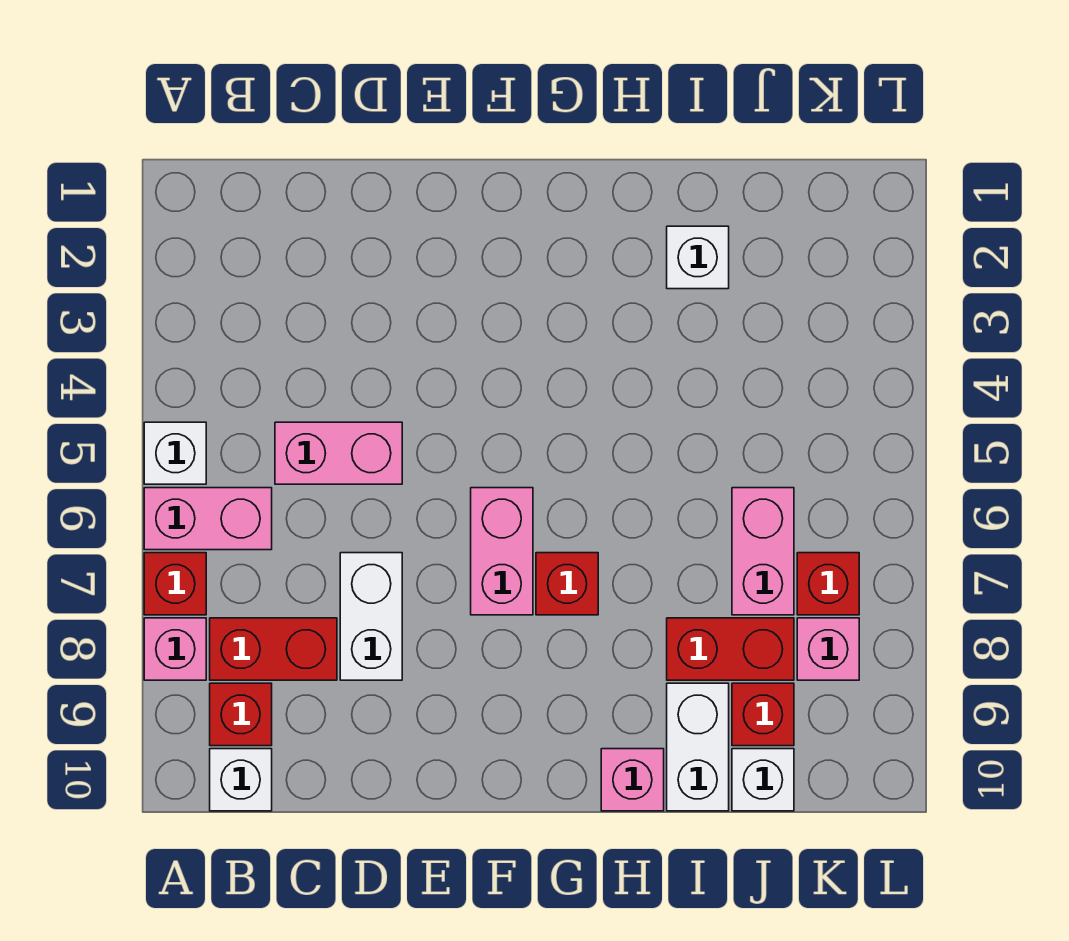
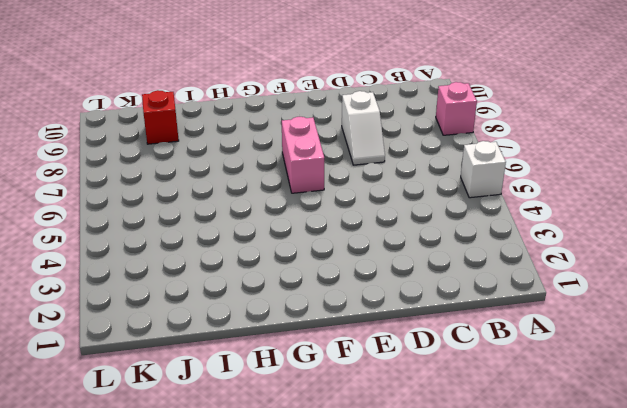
white 1x2 slope [342,91,385,165] -> white 1x2 brick [340,553,402,680]
none -> pink 1x2 brick [144,488,272,550]
none -> red 1x1 brick [144,553,206,615]
none -> red 1x2 brick [210,618,337,680]

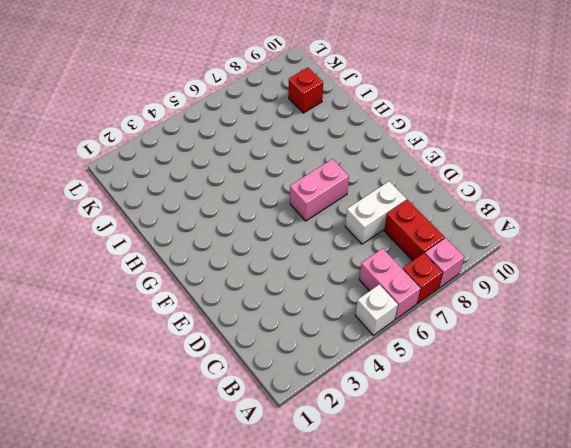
none -> red 1x1 brick [210,683,272,746]
none -> white 1x1 brick [210,749,272,811]
none -> pink 1x2 brick [275,422,402,484]

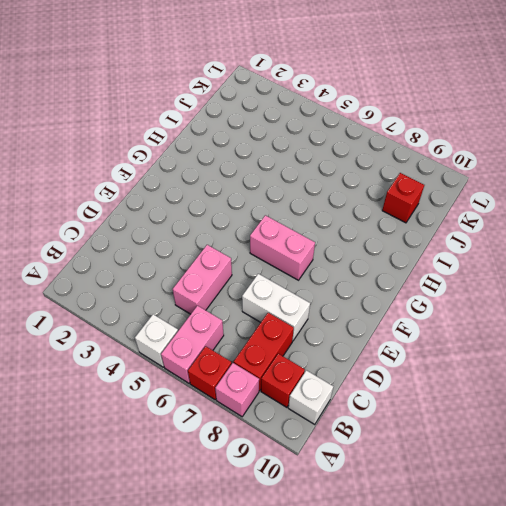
none -> red 1x1 brick [536,553,598,615]
none -> pink 1x1 brick [601,749,664,811]
none -> white 1x1 brick [667,226,729,289]

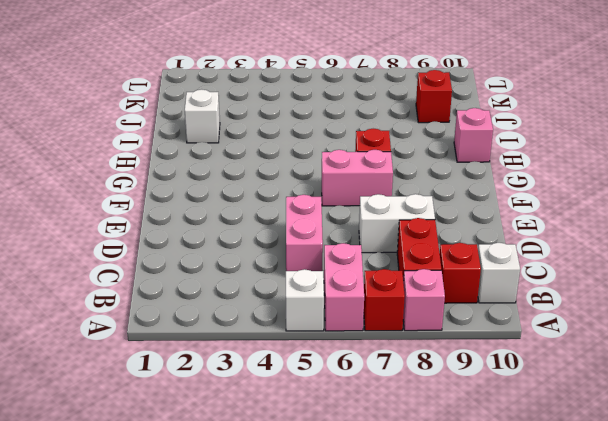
none -> red 1x2 brick [667,618,794,680]
none -> white 1x2 brick [667,683,729,811]
none -> pink 1x2 brick [732,488,794,615]

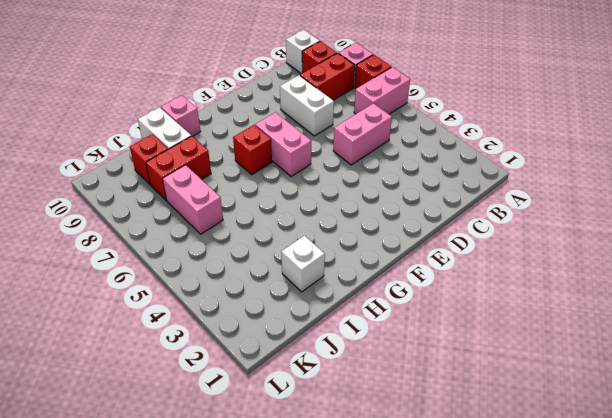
none -> white 1x1 brick [144,422,206,484]
none -> white 1x1 brick [732,749,794,811]
none -> red 1x1 brick [797,553,859,615]

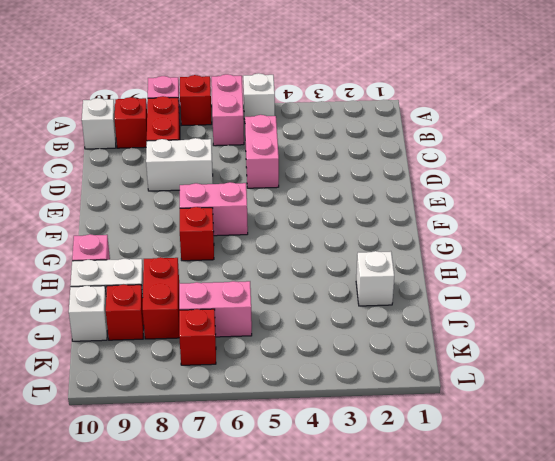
none -> pink 1x1 brick [797,618,859,680]

